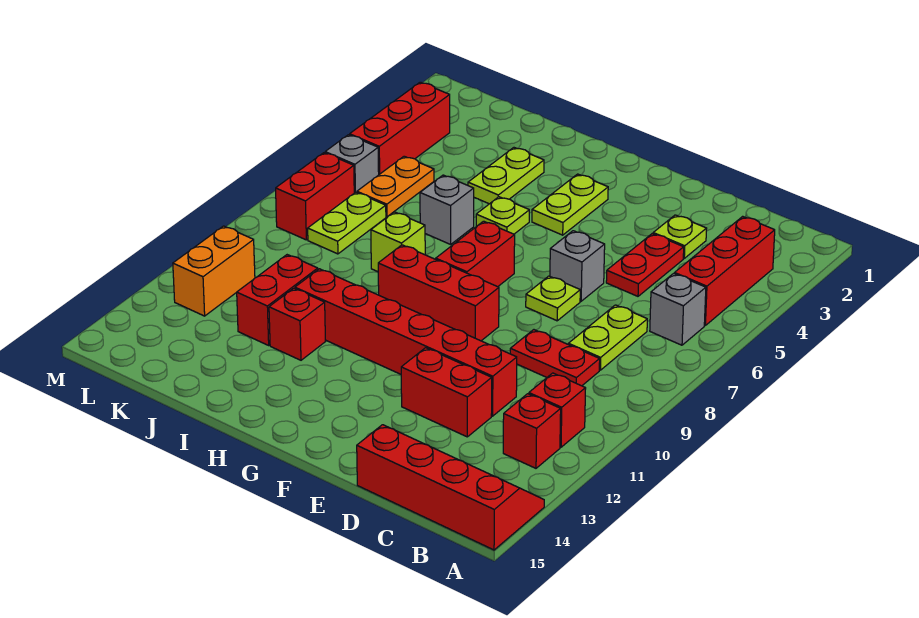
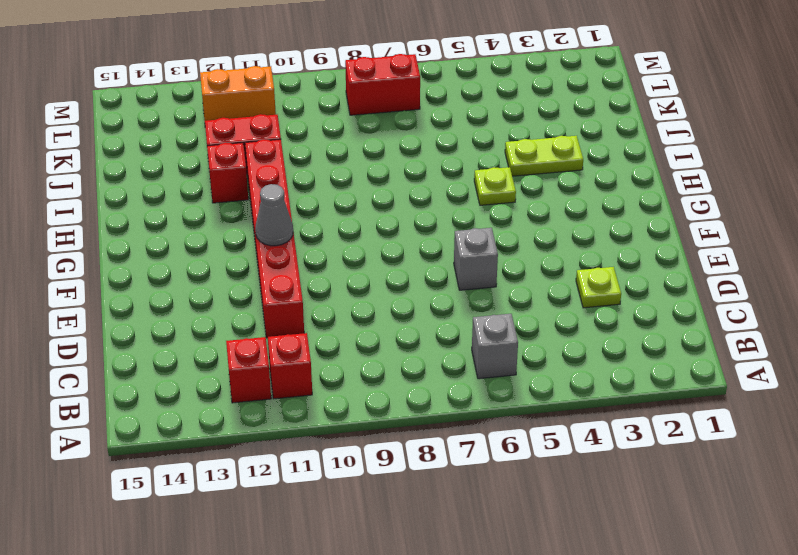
grey 1x1 cone [255,184,293,246] -> none
none -> red 2x4 slope [357,425,544,550]
none -> red 1x3 brick [675,216,775,325]
none -> lime 1x2 plate [568,305,647,370]

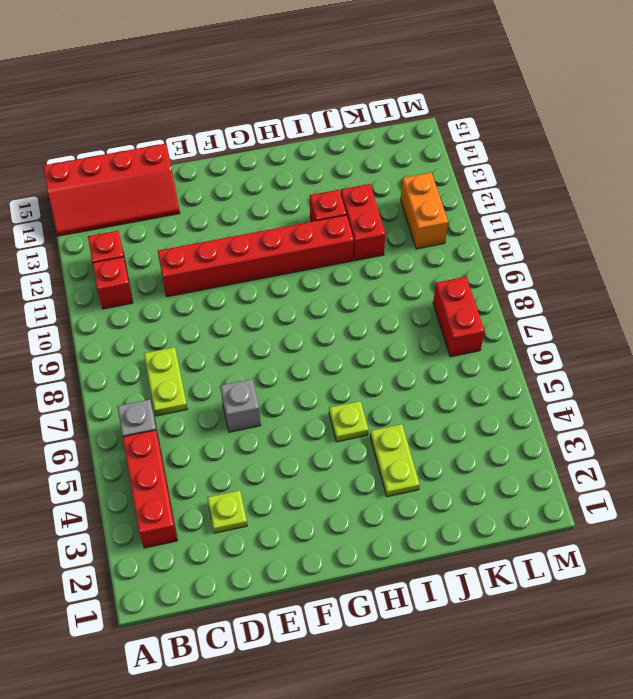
none -> red 1x2 plate [510,330,600,386]
none -> red 1x2 plate [606,234,684,296]
none -> red 1x2 brick [401,348,492,437]

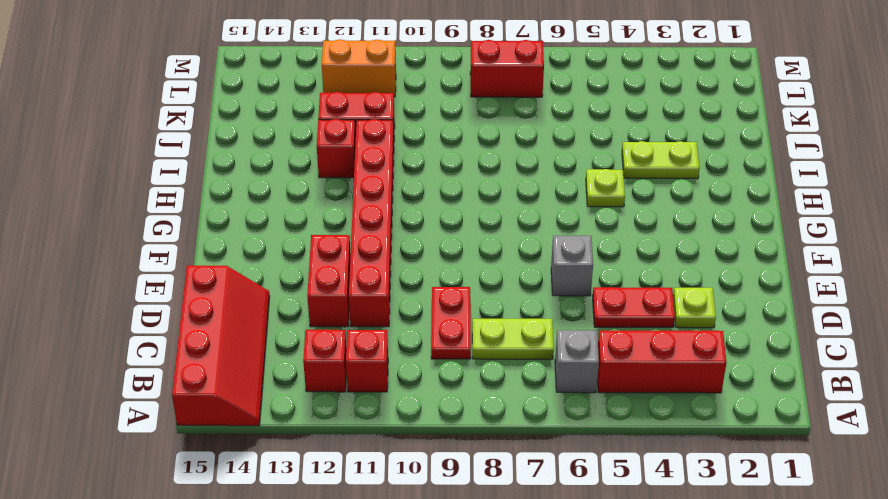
none -> lime 1x1 plate [526,276,580,321]
none -> red 1x3 brick [378,245,499,341]
none -> lime 1x2 plate [532,174,608,235]

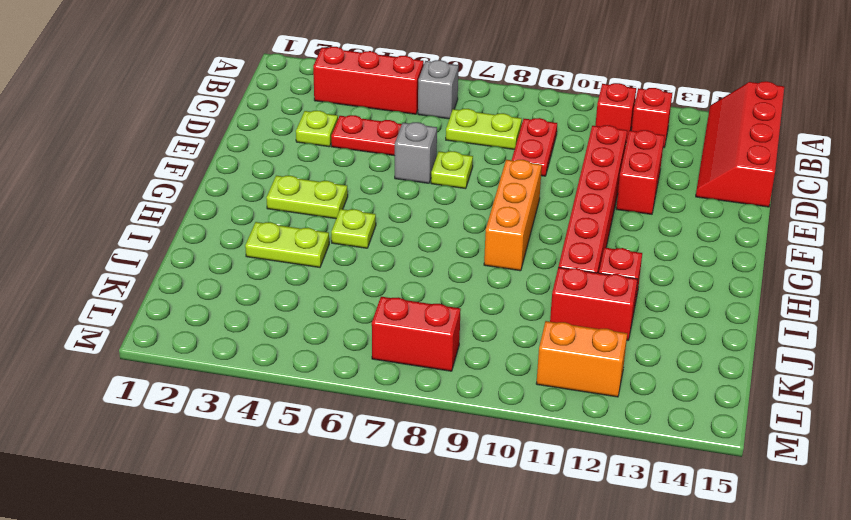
orange 1x3 brick [484,160,542,271] -> red 1x3 brick [378,245,499,341]
none -> red 1x2 brick [436,221,515,287]
none -> grey 1x1 brick [420,175,474,244]
none -> lime 1x1 brick [371,212,425,272]

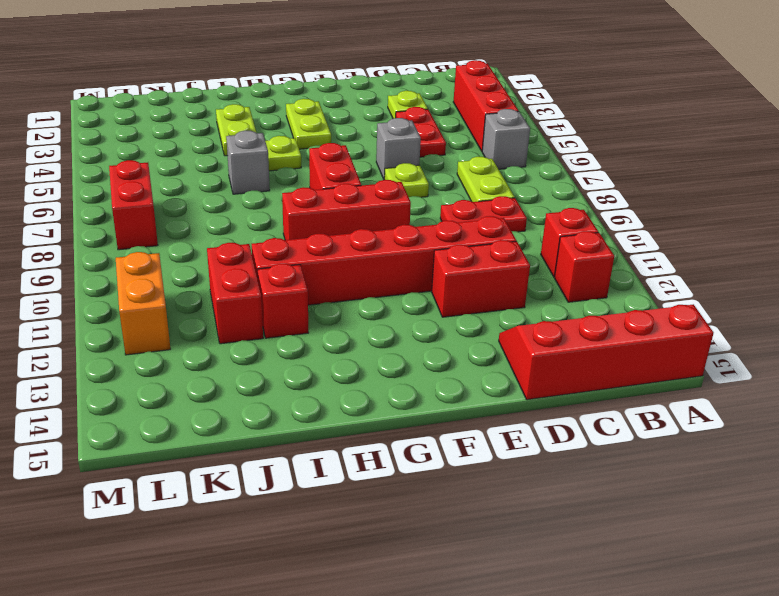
none -> lime 1x1 brick [371,212,425,272]
none -> orange 1x2 plate [357,156,434,217]
none -> lime 1x2 plate [308,192,386,254]

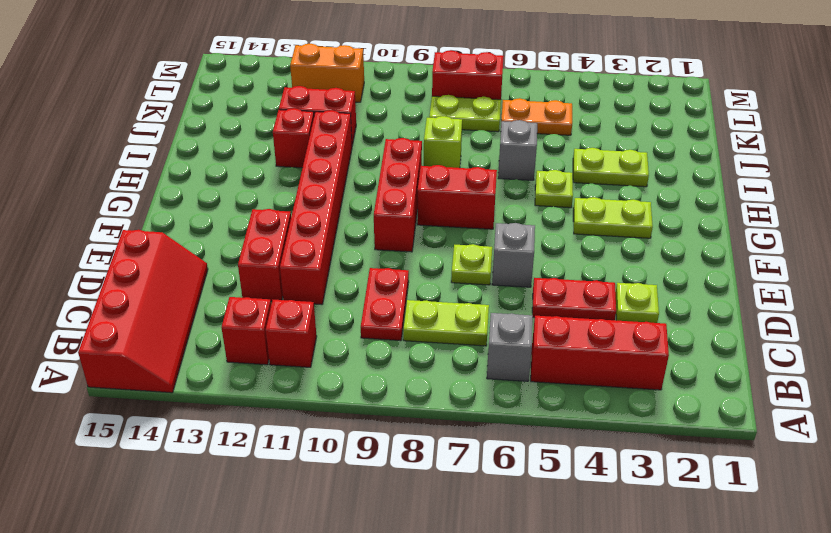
none -> red 1x3 brick [350,82,450,174]
none -> grey 1x1 brick [325,135,379,193]

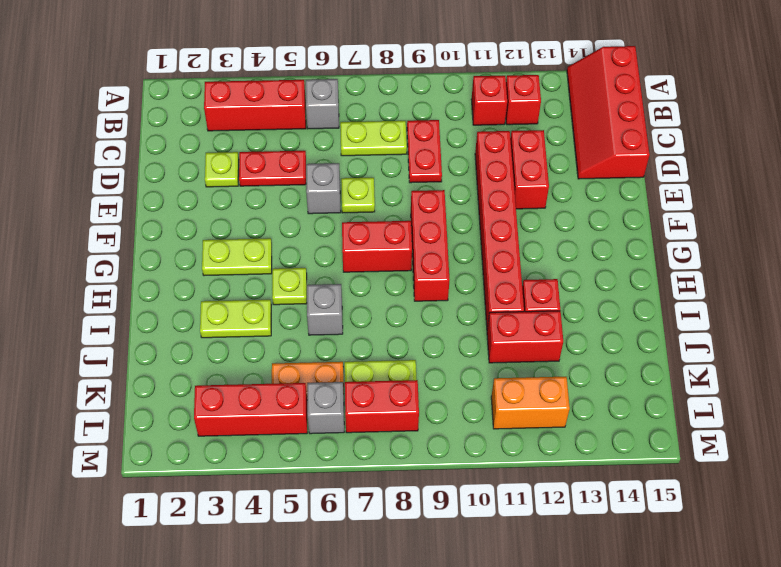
none -> lime 1x1 brick [371,212,425,272]

